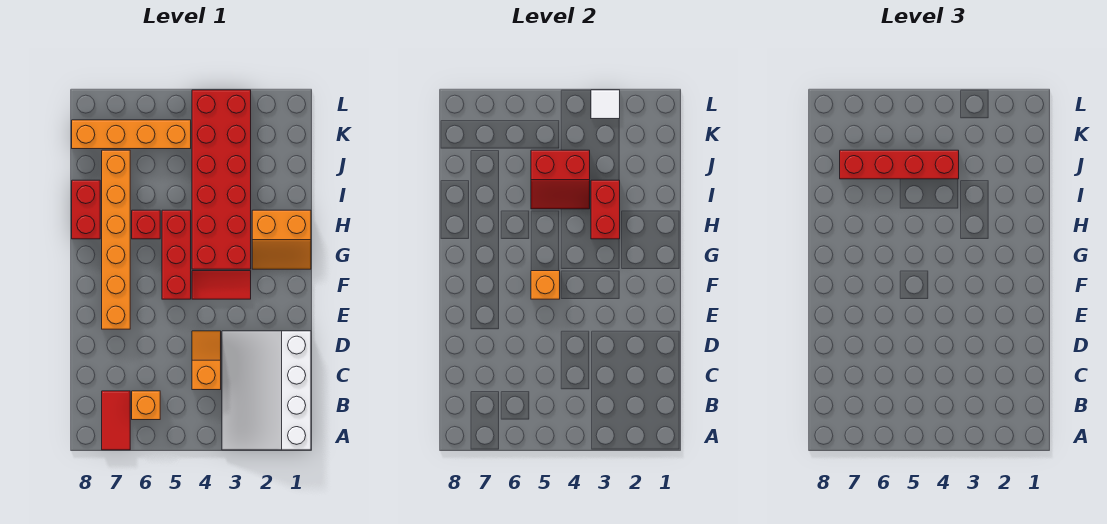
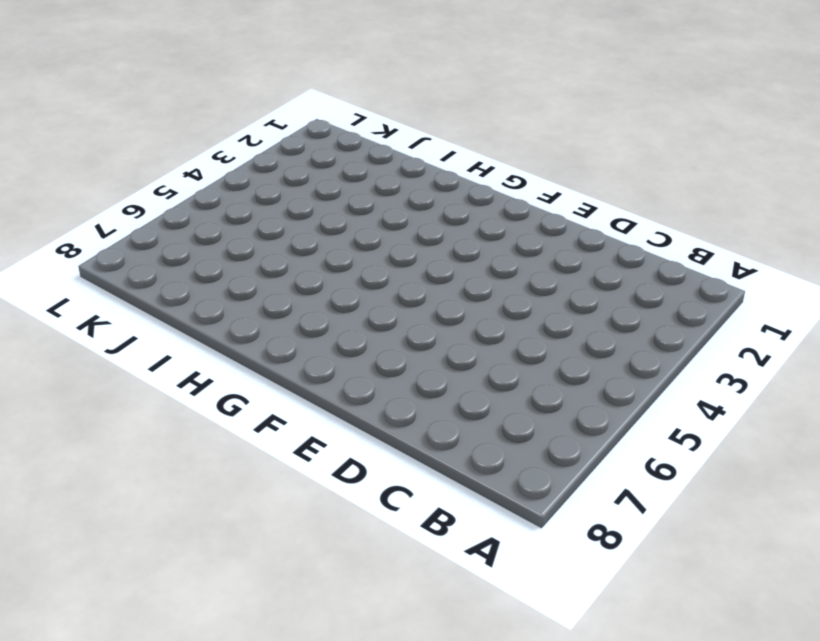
none -> white 3x4 slope [222,331,311,450]
none -> red 1x2 tile [102,391,130,450]
none -> orange 1x1 brick [132,391,160,420]

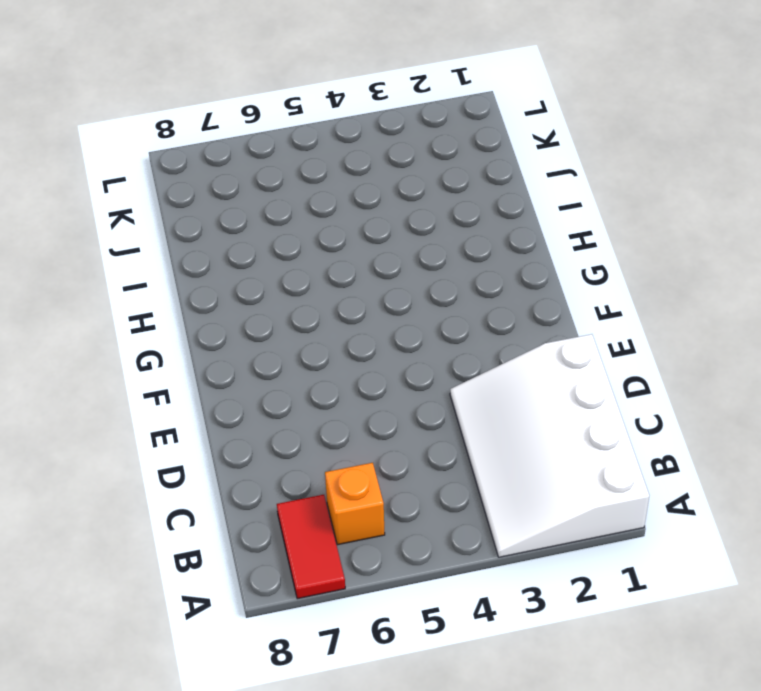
none -> orange 1x2 slope [192,331,221,390]
none -> orange 1x6 brick [102,150,130,329]
none -> red 1x2 tile [192,271,251,299]

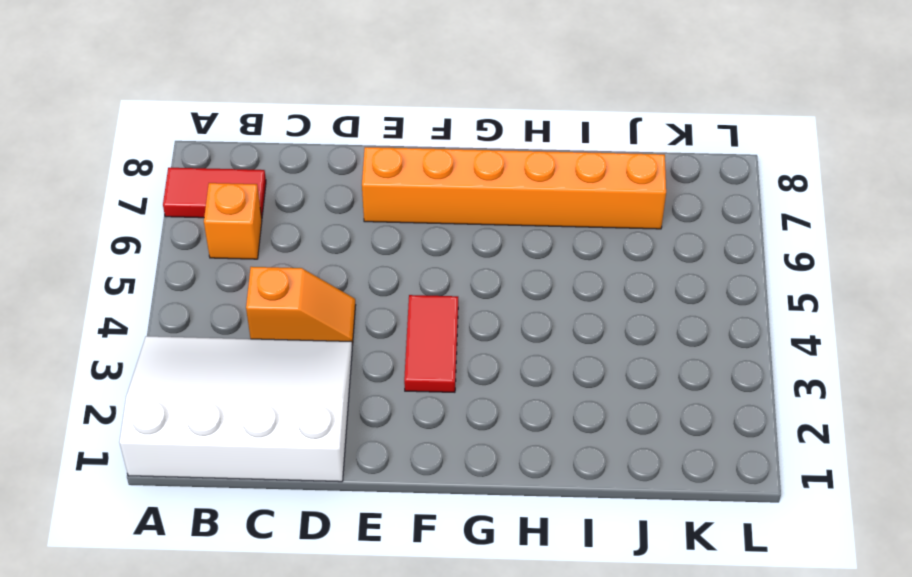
none -> red 1x3 brick [162,210,191,299]
none -> orange 2x2 slope [252,210,311,269]
none -> red 2x6 brick [192,90,251,269]

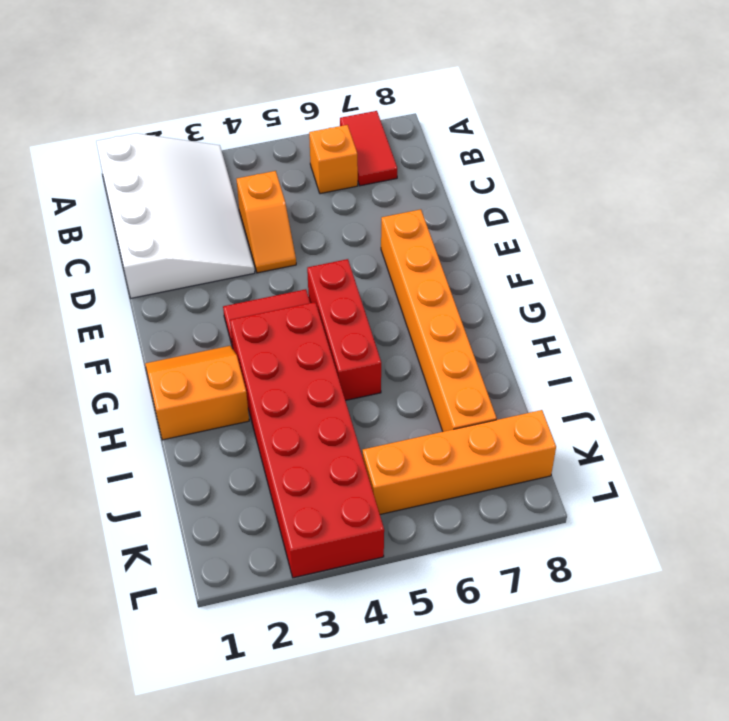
none -> red 1x1 brick [132,210,160,239]
none -> red 1x2 brick [72,180,100,239]
none -> orange 1x1 brick [531,271,560,299]

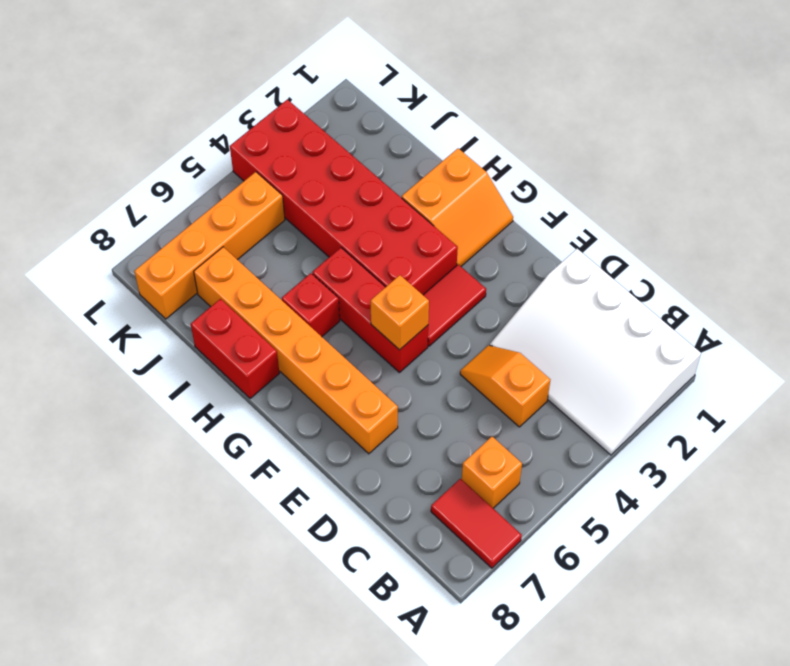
none -> red 1x2 brick [591,180,620,239]
none -> red 2x2 slope [531,150,590,209]
none -> white 1x1 tile [591,90,620,119]

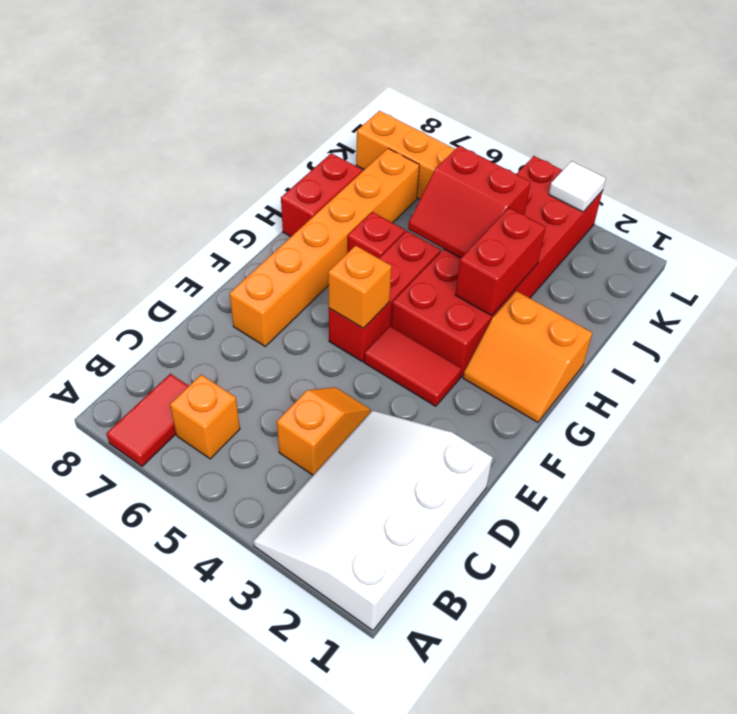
none -> red 1x4 brick [840,150,959,179]

